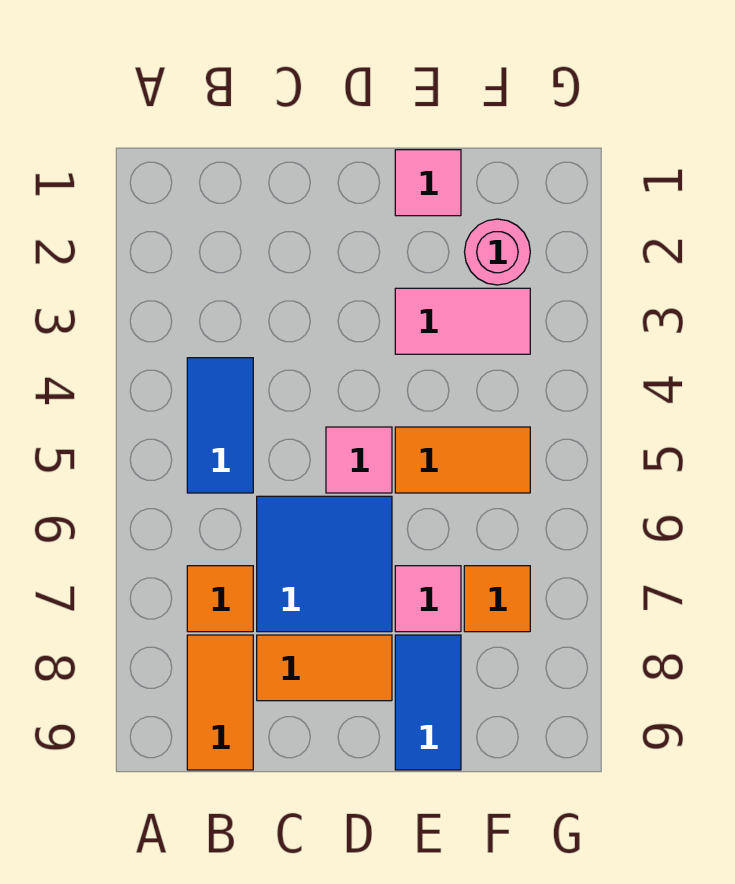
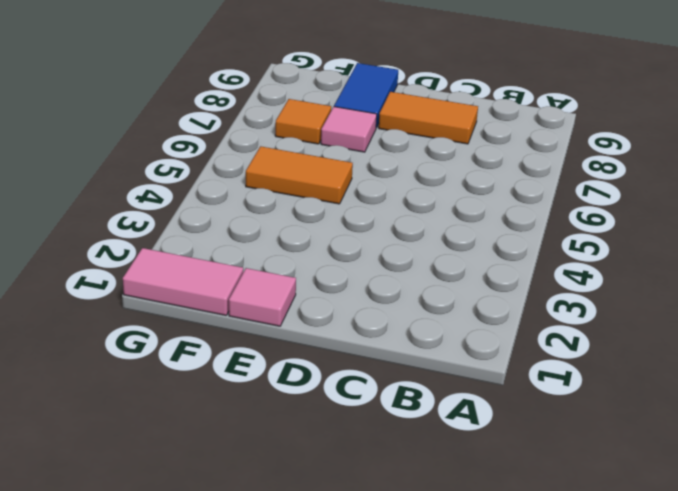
pink 1x2 tile [123,248,243,315] -> pink 1x2 tile moved to [395,288,530,354]
none -> blue 1x2 tile [187,358,253,493]
none -> orange 1x1 tile [187,566,253,632]
none -> orange 1x2 tile [187,635,253,770]

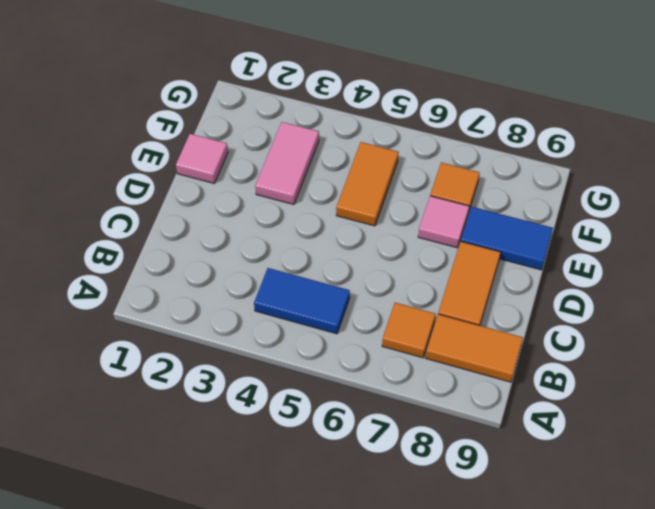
none -> blue 2x2 tile [257,496,392,632]
none -> pink 1x1 tile [326,427,392,493]
none -> pink 1x1 round brick [465,219,530,285]

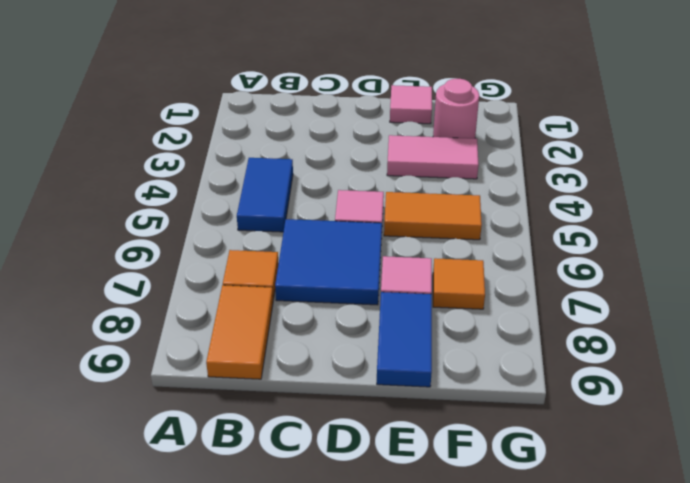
none -> orange 1x2 tile [257,635,392,701]

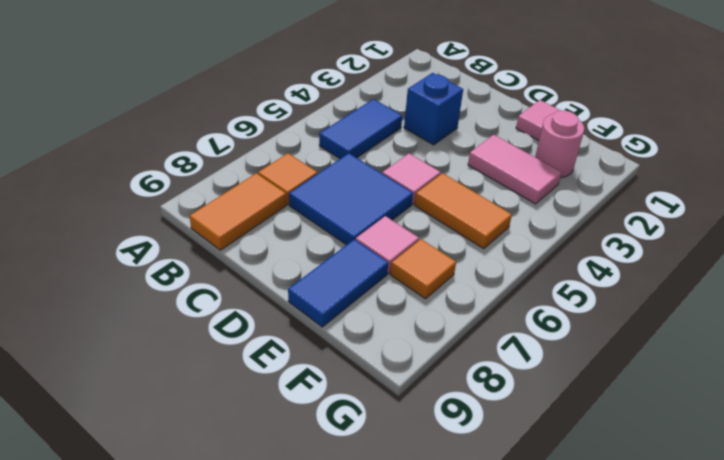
blue 1x1 brick [404,73,463,145] -> none
none -> orange 1x2 tile [257,635,392,701]

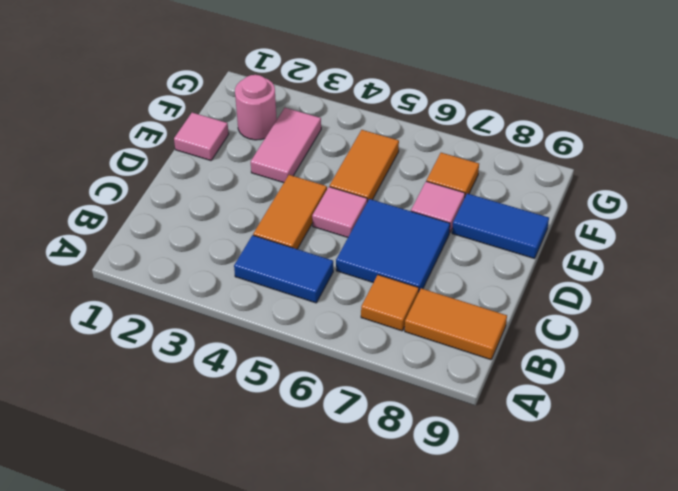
orange 1x2 tile [253,175,327,249] -> orange 1x2 tile moved to [257,635,392,701]

